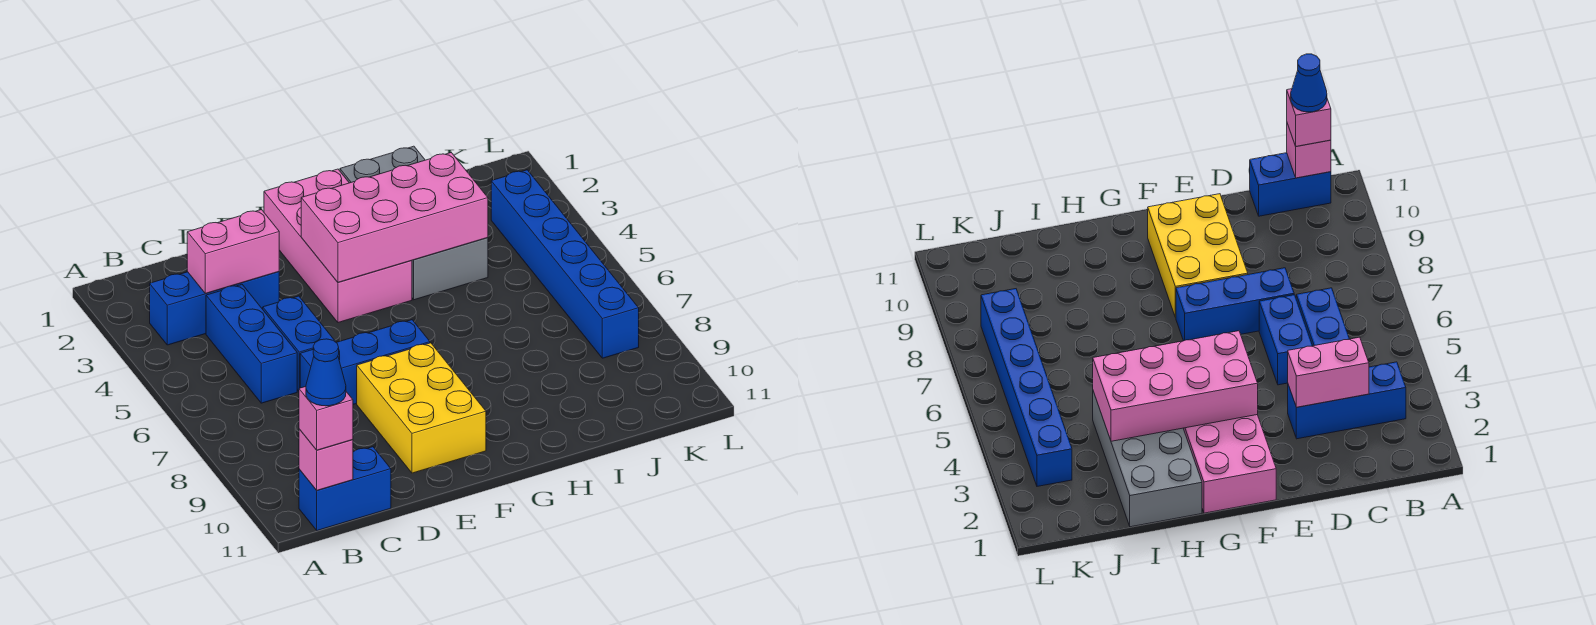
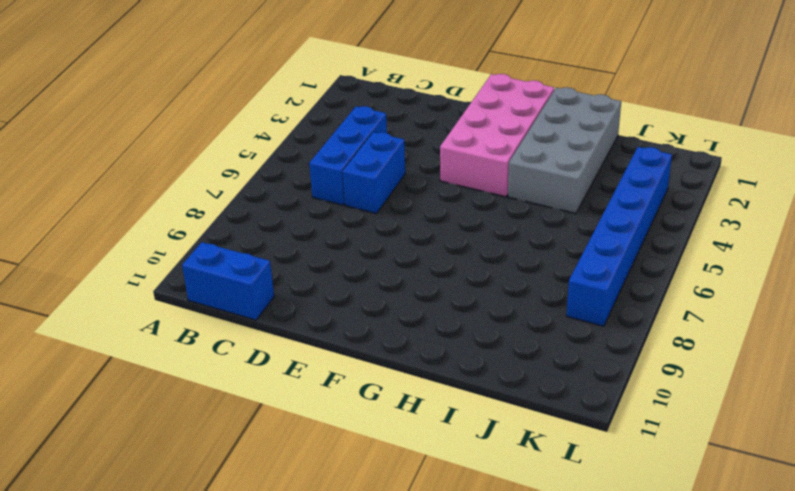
none -> blue 1x3 brick [150,272,279,345]
none -> blue 1x3 brick [300,320,430,404]
none -> yellow 2x3 brick [357,343,486,473]

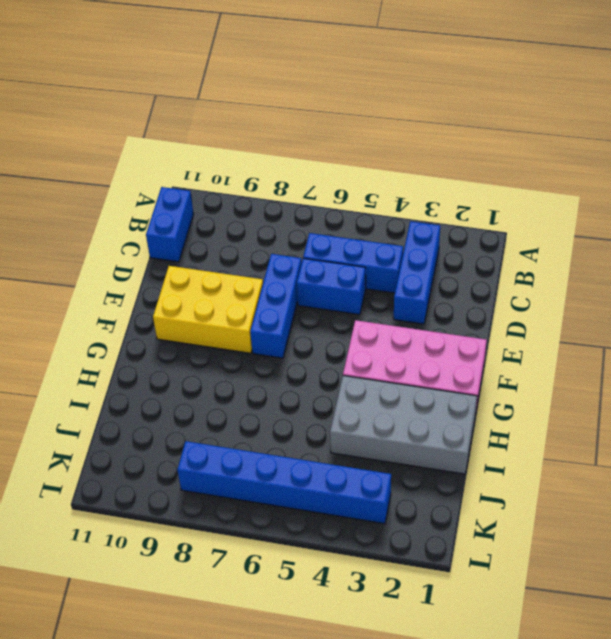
none -> pink 1x1 brick [299,429,353,490]
none -> pink 1x2 brick [187,210,279,293]
none -> pink 2x4 brick [301,153,488,282]

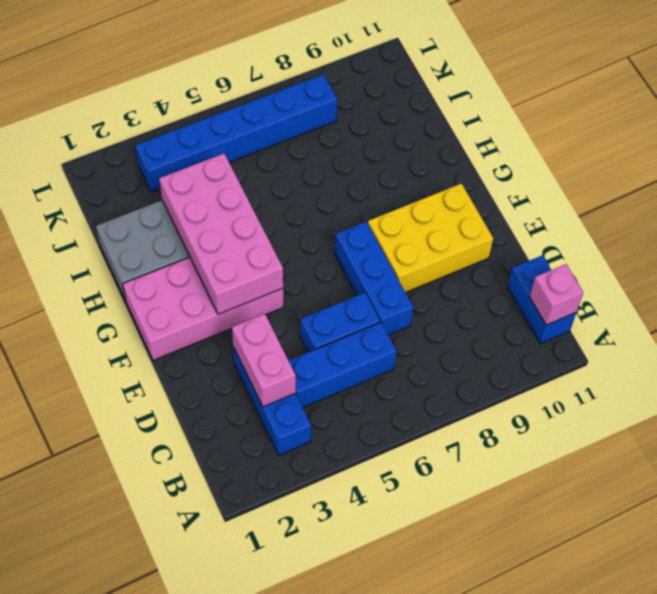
none -> pink 1x1 brick [299,387,353,450]
none -> blue 1x1 cone [306,339,346,406]

